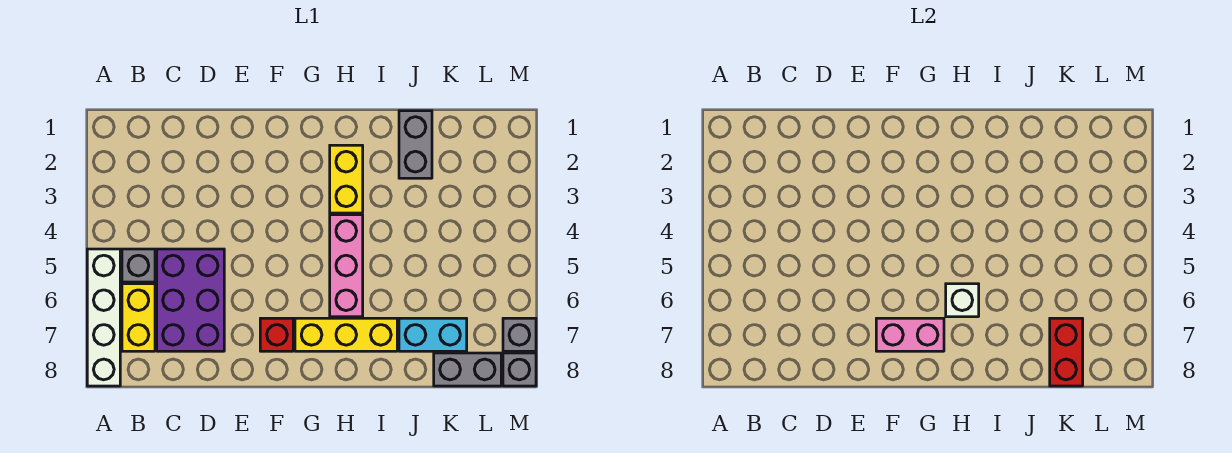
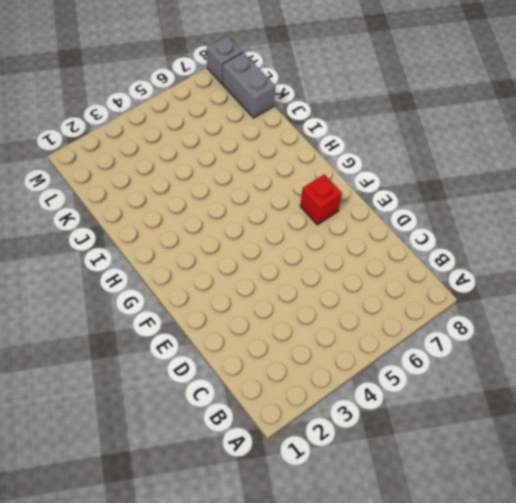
none -> white 1x4 brick [87,249,120,386]
none -> grey 1x1 brick [122,249,155,282]
none -> yellow 1x2 brick [122,284,155,351]

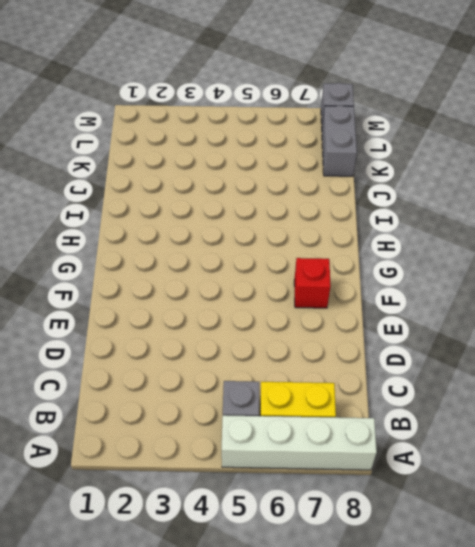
none -> purple 2x3 brick [157,249,224,351]
none -> yellow 1x3 brick [295,318,397,351]
none -> yellow 1x2 brick [330,145,363,213]

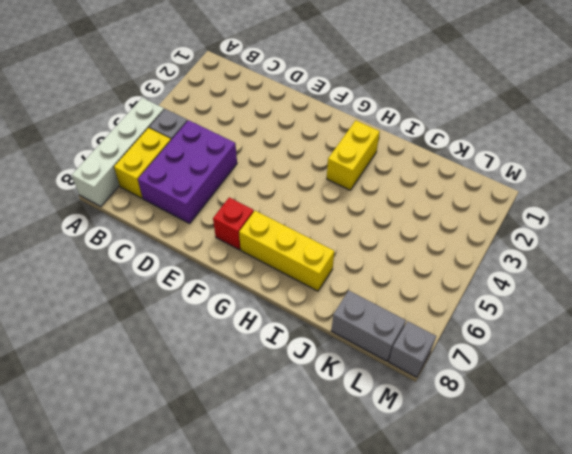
none -> pink 1x3 brick [330,215,363,317]
none -> grey 1x2 brick [399,111,432,178]
none -> cyan 1x2 brick [399,318,467,351]

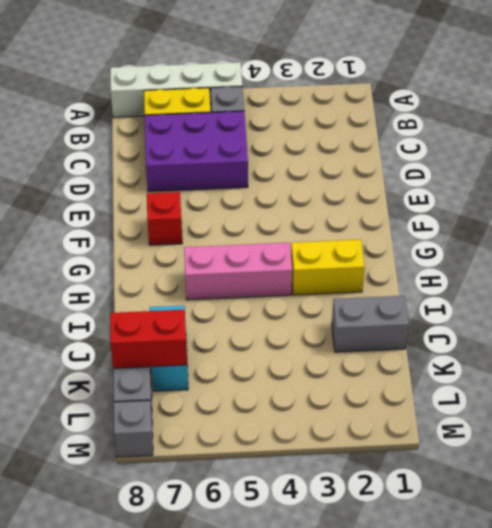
none -> yellow 1x3 brick [295,318,397,351]
none -> grey 1x1 brick [503,318,536,351]
none -> pink 1x2 brick [876,318,944,351]

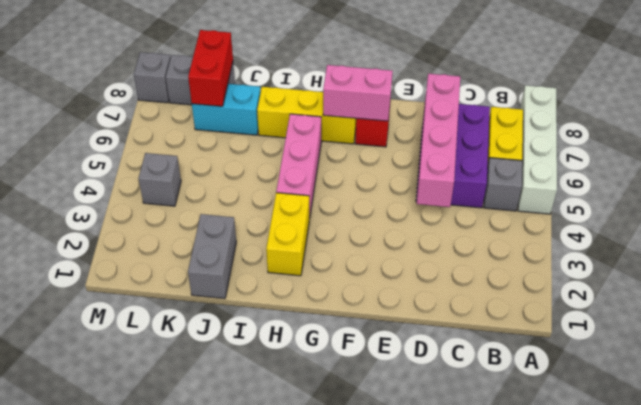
pink 1x4 brick [417,74,460,207] -> none
grey 1x1 brick [138,153,181,206] -> grey 1x1 brick moved to [503,318,536,351]
none -> white 1x1 brick [946,284,979,317]

